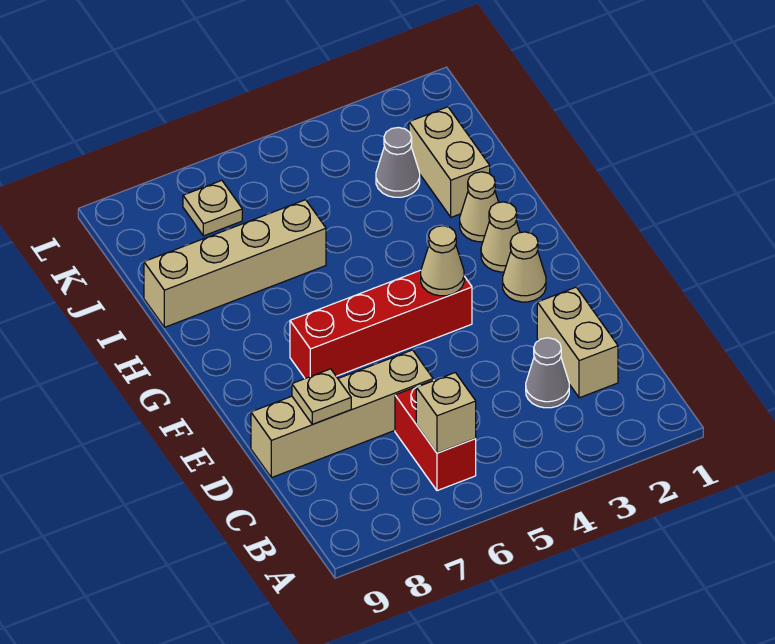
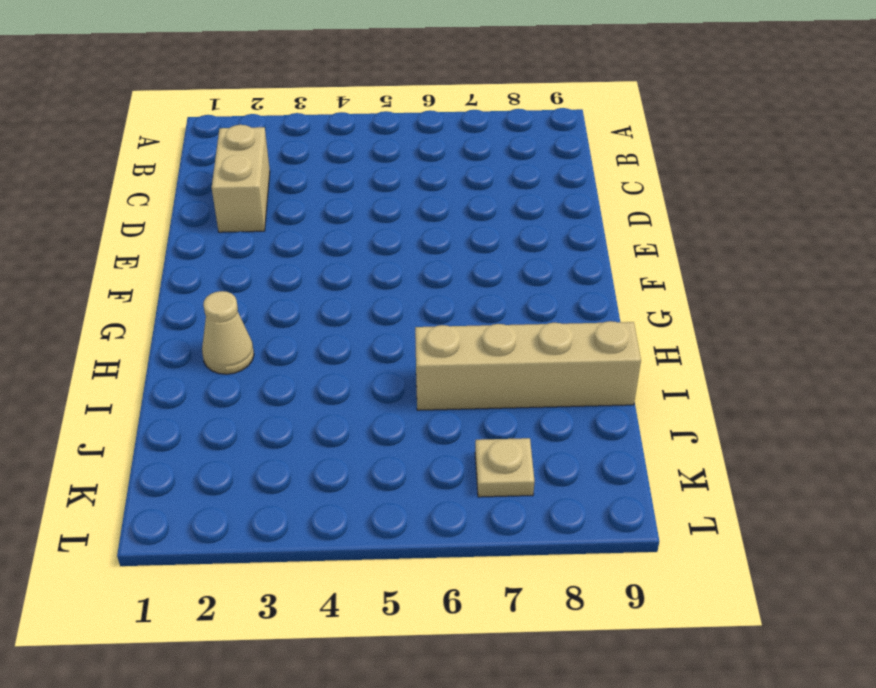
none -> red 1x2 brick [395,380,476,491]
none -> grey 1x1 cone [526,338,569,408]
none -> tan 1x4 brick [251,350,433,478]

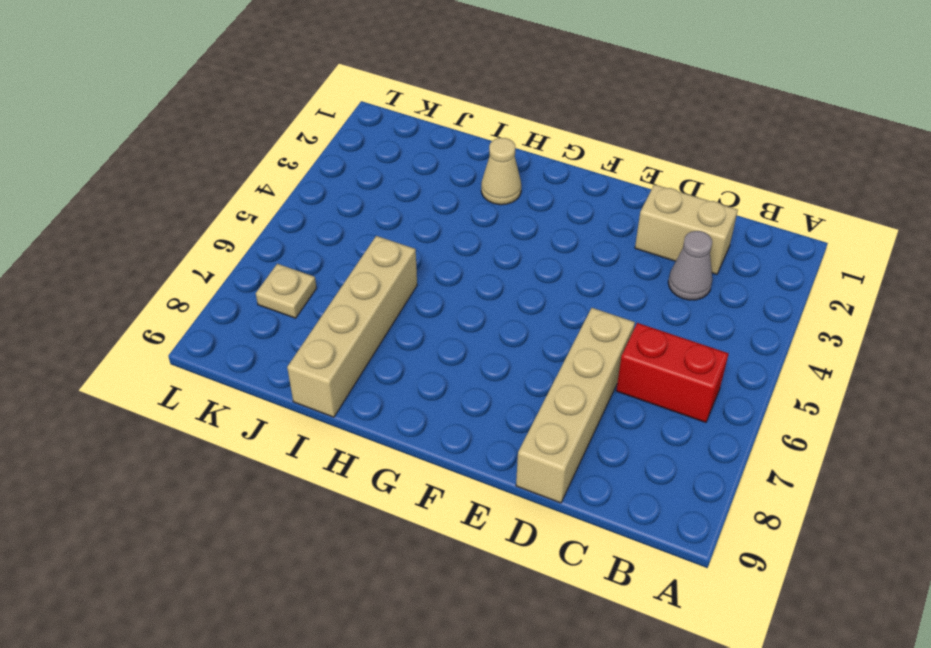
none -> tan 1x1 cone [503,232,546,302]
none -> red 1x4 brick [290,270,472,378]
none -> tan 1x1 cone [481,202,520,272]

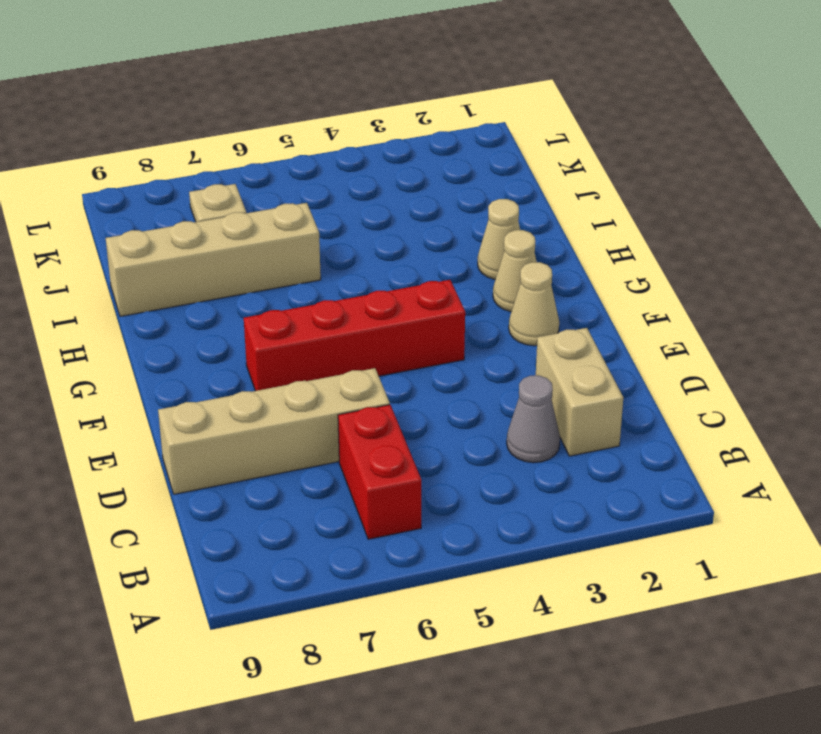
none -> tan 1x2 brick [409,107,490,217]
none -> grey 1x1 cone [376,127,420,197]
none -> tan 1x1 brick [416,373,476,453]

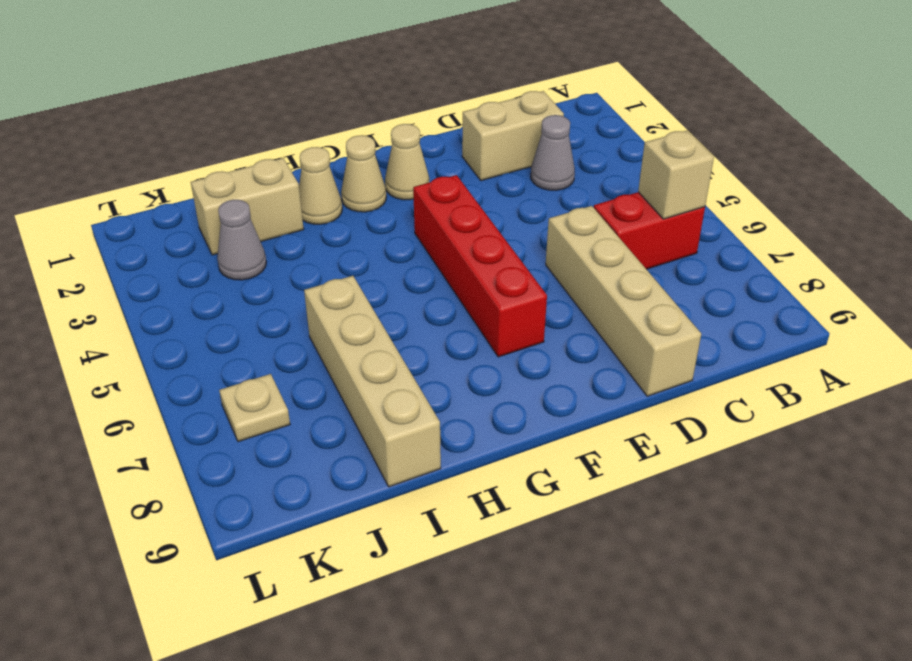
none -> tan 1x1 plate [292,369,351,424]
none -> tan 1x1 cone [421,226,464,296]

